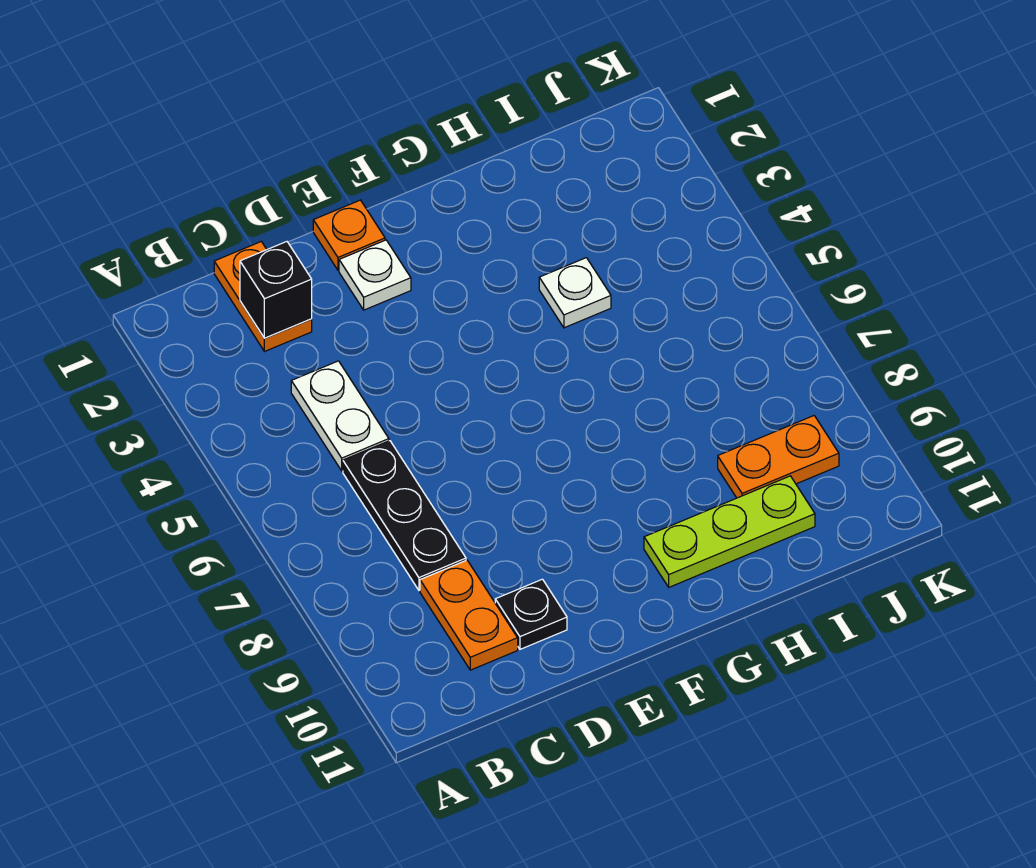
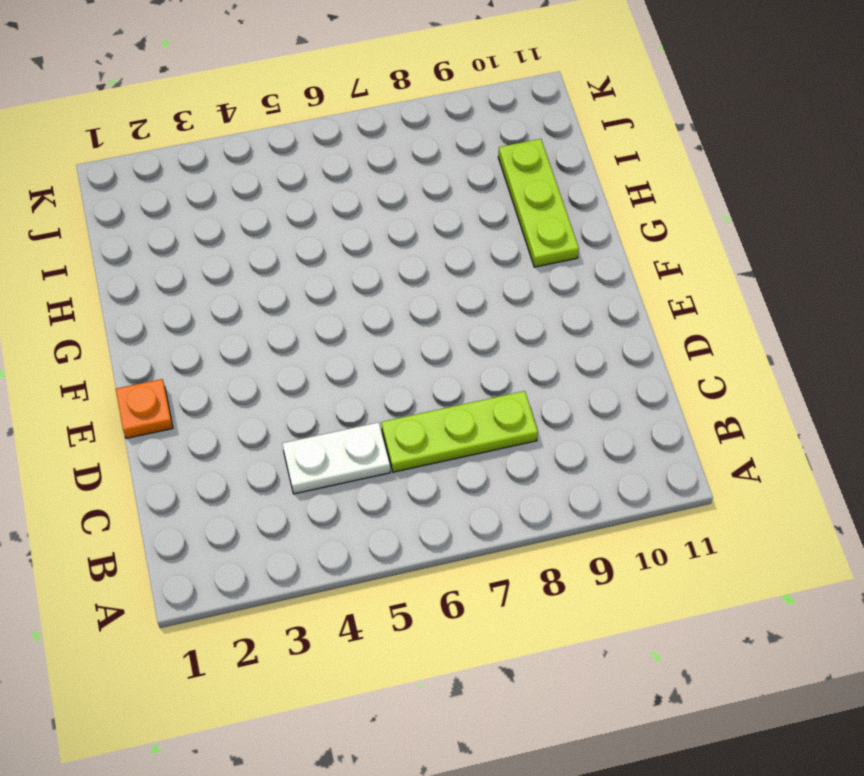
lime 1x3 plate [381,391,538,472] -> black 1x3 plate [343,441,466,590]
none -> orange 1x2 plate [214,242,312,352]
none -> orange 1x2 plate [420,560,518,670]

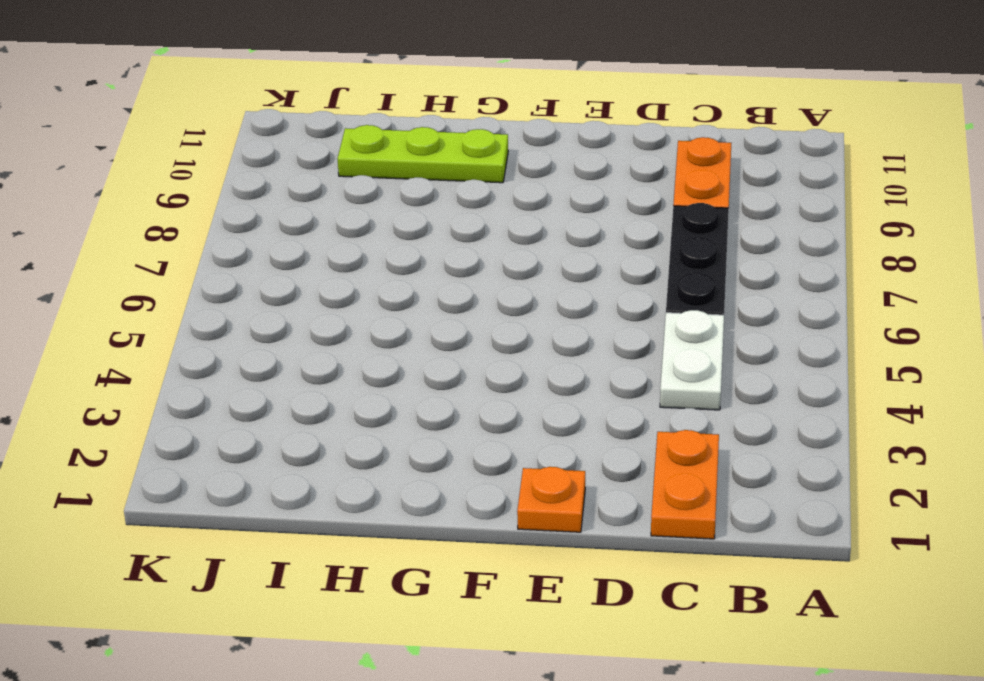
none -> black 1x1 plate [495,579,567,649]
none -> white 1x1 plate [339,240,411,310]

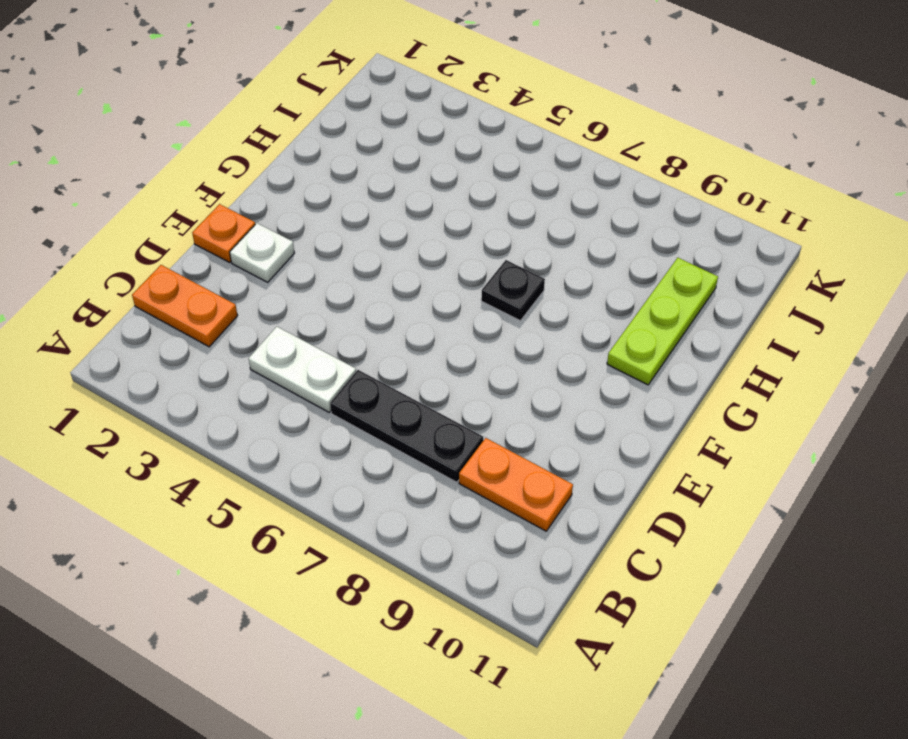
black 1x1 plate [481,260,545,321] -> black 1x1 plate moved to [495,579,567,649]
none -> white 1x1 plate [539,258,611,328]
none -> orange 1x2 plate [718,416,839,498]

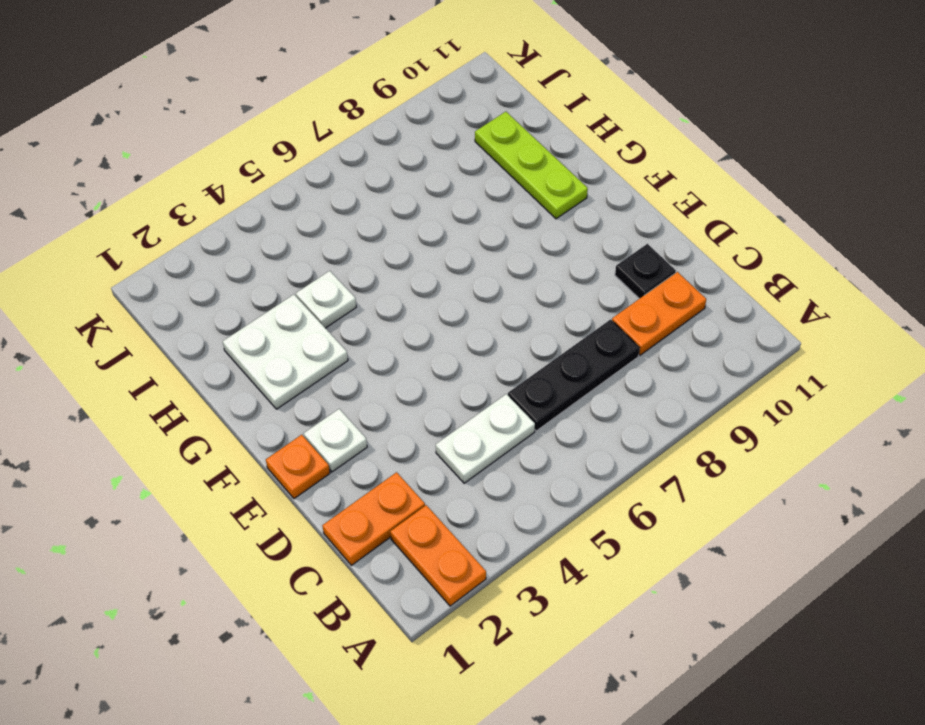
orange 1x2 plate [390,505,486,606] -> orange 1x2 plate moved to [718,416,839,498]
white 2x2 plate [223,295,348,409] -> none
none -> black 1x1 brick [240,242,312,338]

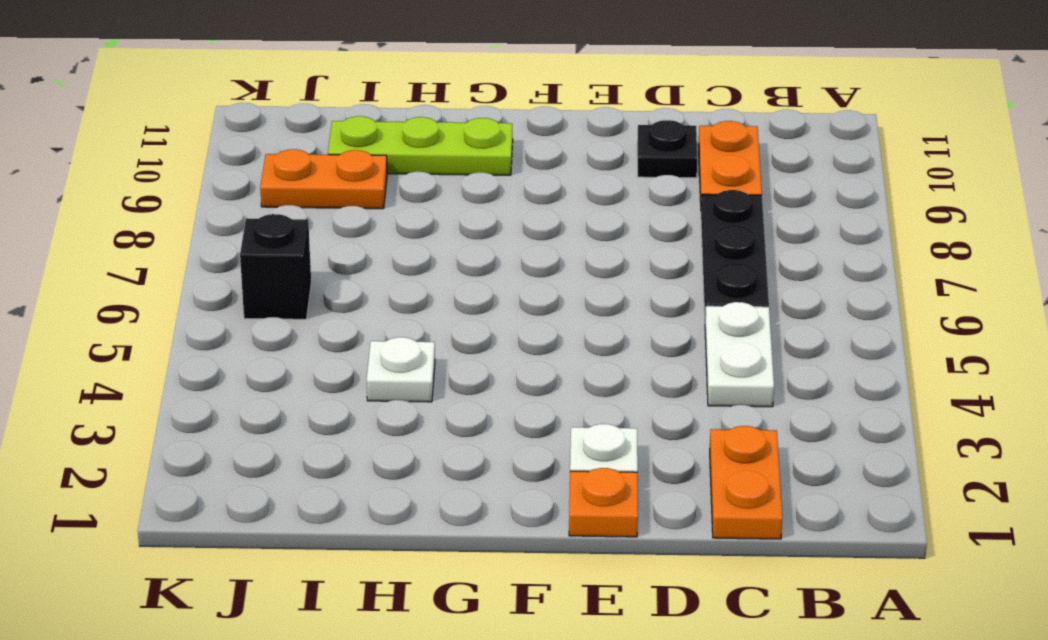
black 1x1 brick [240,214,311,319] -> black 1x1 brick moved to [240,242,312,338]

